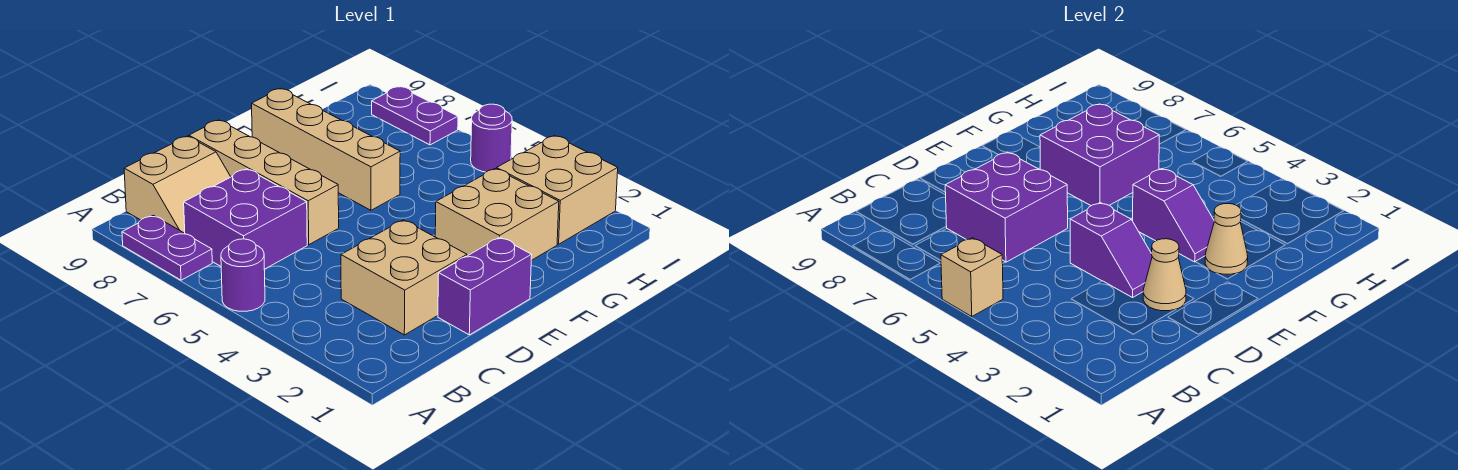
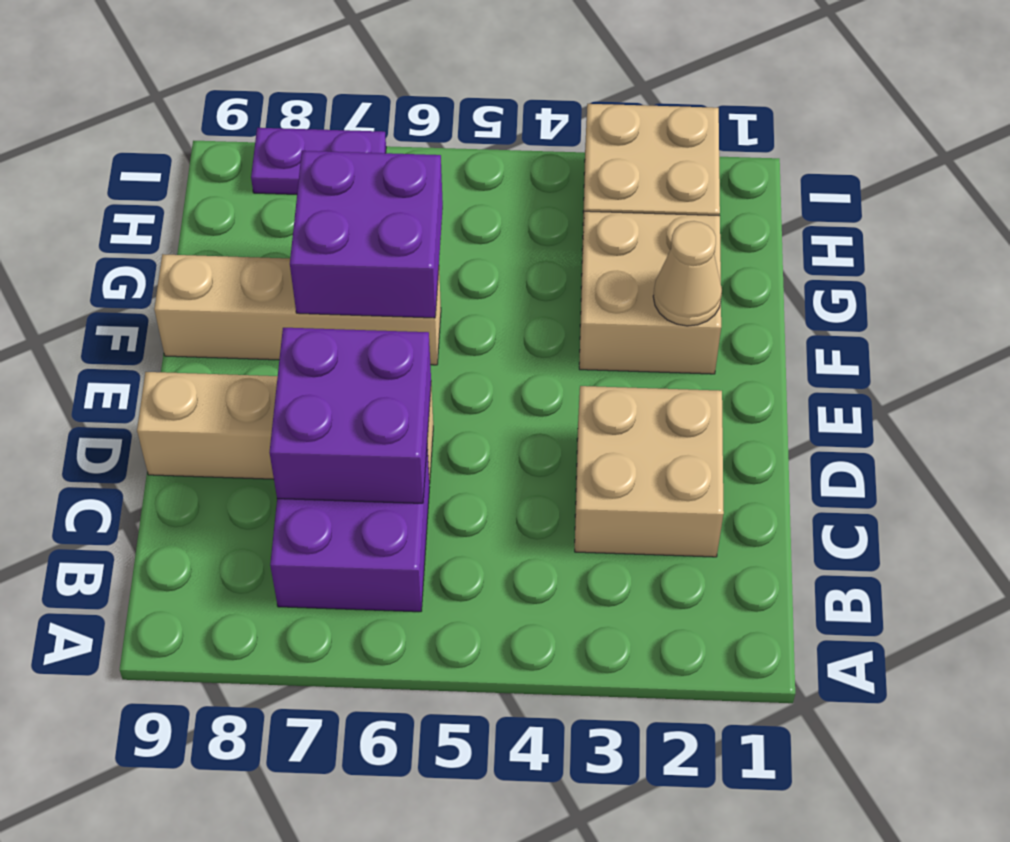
none -> purple 1x1 round brick [221,239,265,311]
none -> purple 1x2 plate [122,215,212,280]
none -> tan 2x2 slope [124,136,230,233]

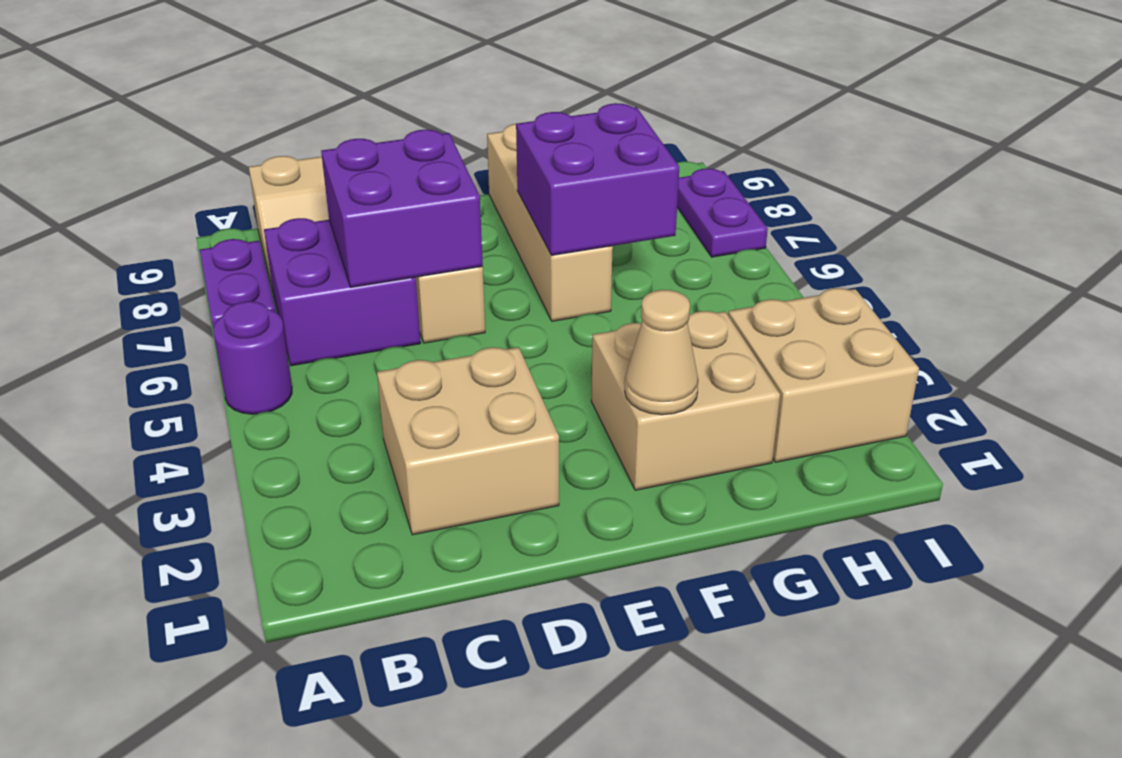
none -> purple 1x2 brick [438,237,532,335]
none -> purple 1x1 round brick [471,104,512,172]
none -> tan 1x1 brick [941,238,1003,317]

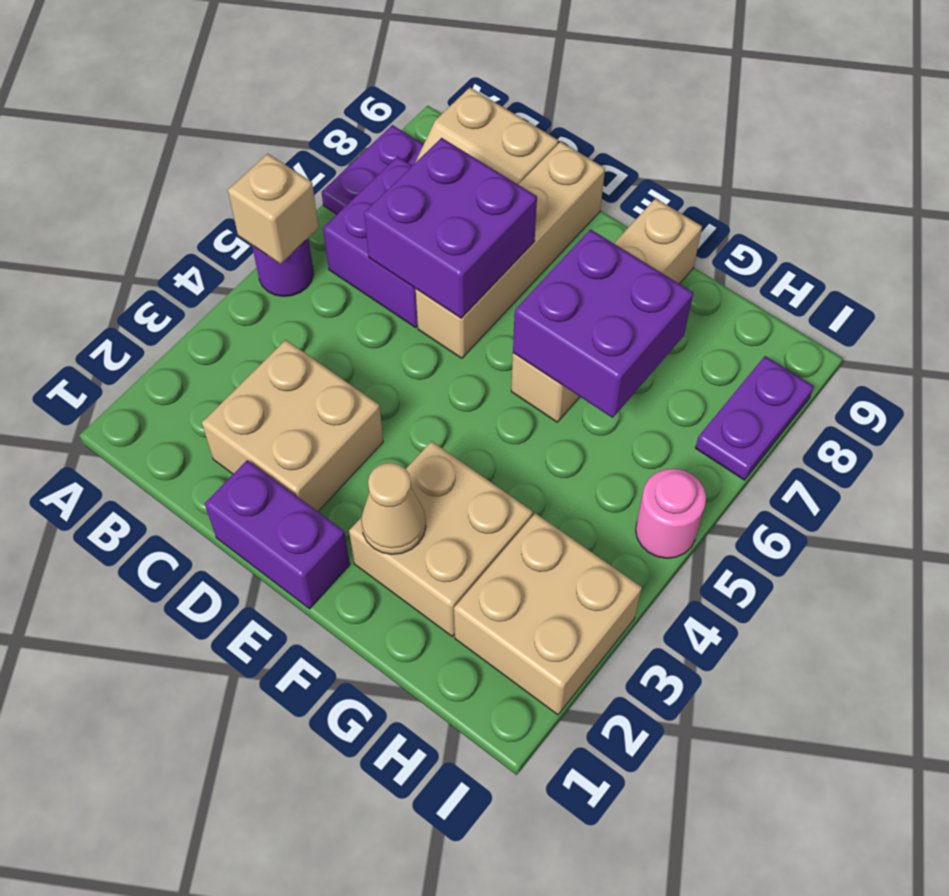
pink 1x1 round brick [636,469,706,558] -> purple 1x1 round brick [471,104,512,172]
none -> tan 1x1 cone [1143,239,1186,311]
none -> purple 1x2 slope [1070,203,1152,297]
none -> purple 1x2 slope [1133,169,1214,262]

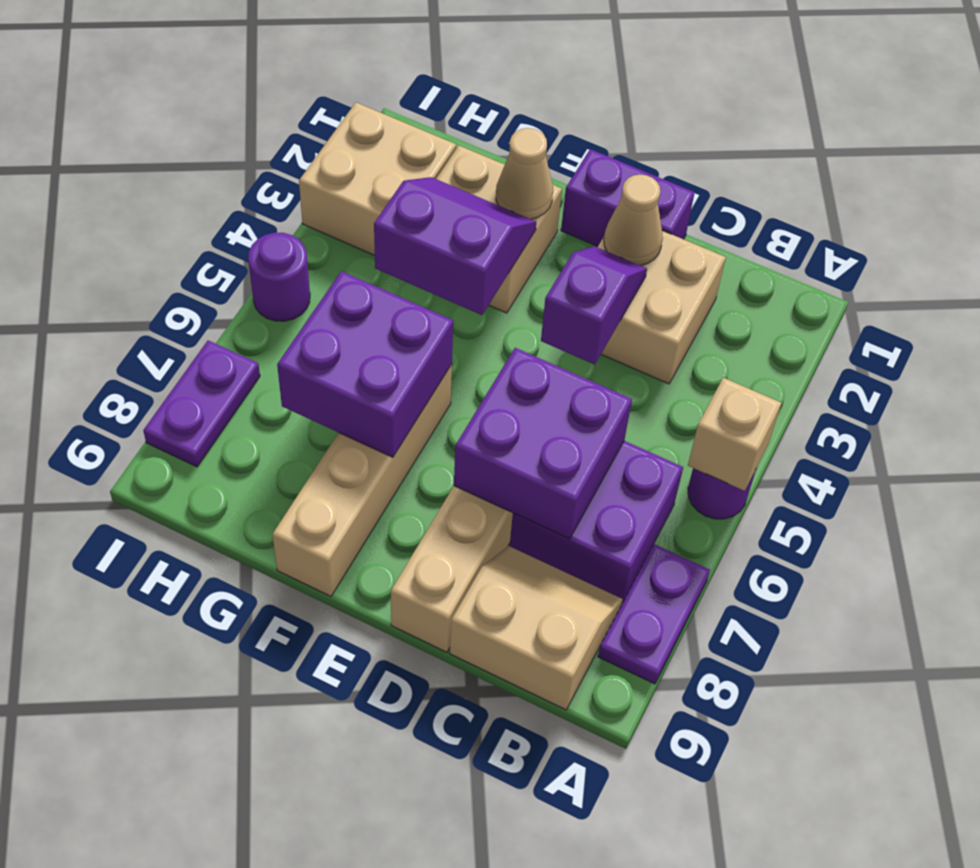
purple 2x2 slope [374,177,536,315] -> purple 1x2 slope [1133,169,1214,262]

